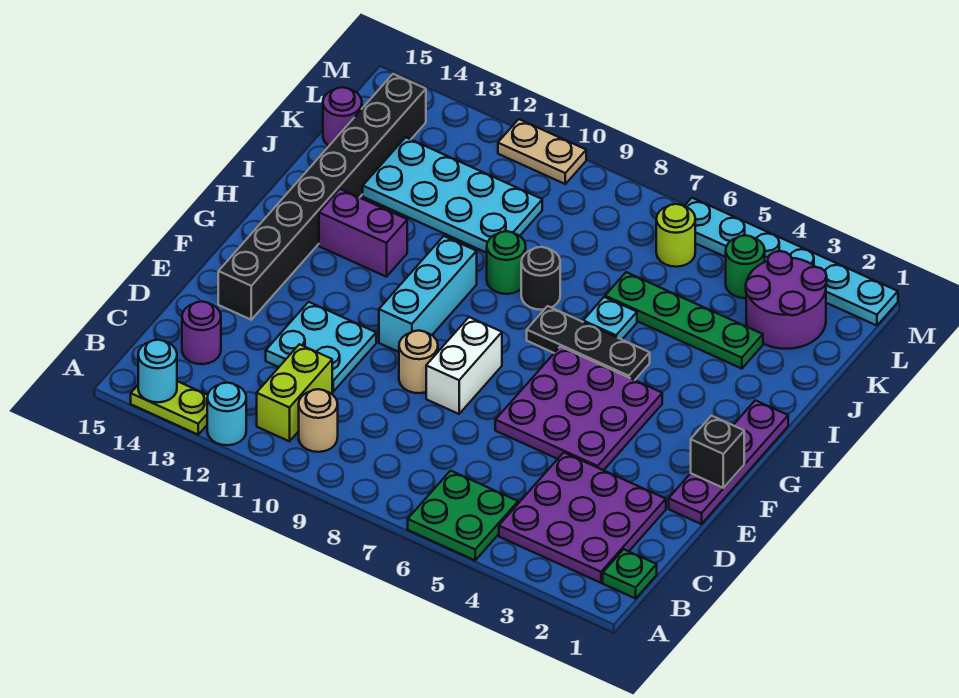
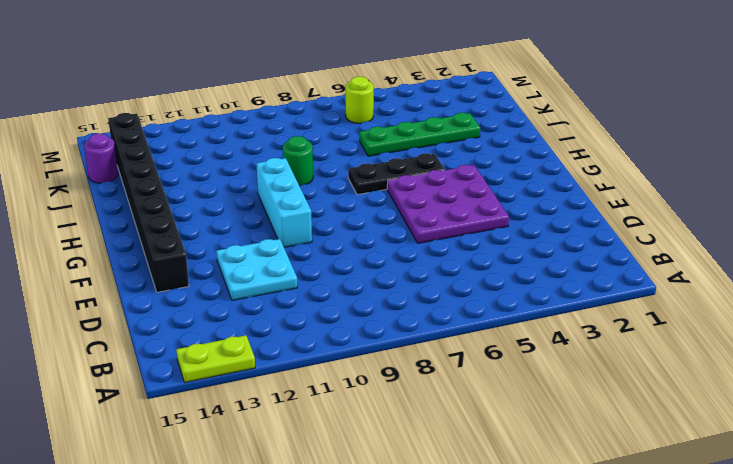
none -> green 2x2 plate [408,471,518,560]
none -> cyan 1x1 round brick [207,383,246,445]
none -> green 1x1 plate [603,549,657,599]
none -> purple 3x3 plate [499,453,666,583]

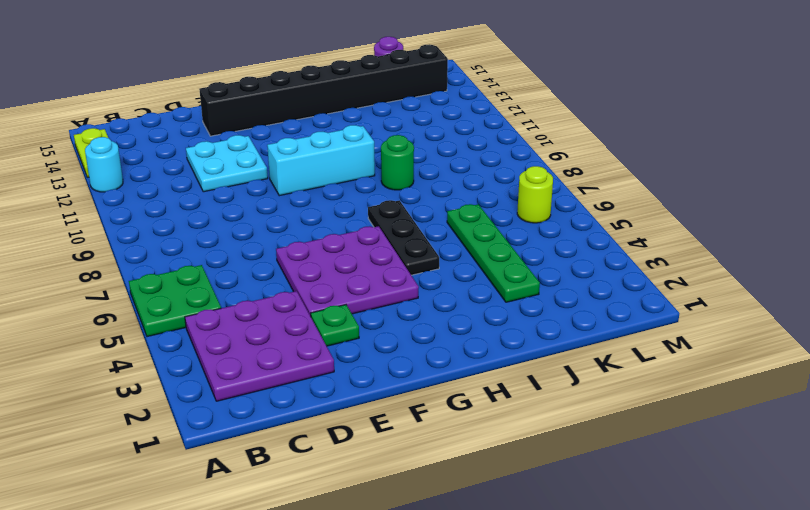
green 1x1 plate [311,305,359,346] -> green 1x1 plate moved to [603,549,657,599]
none -> tan 1x1 round brick [299,389,338,452]
none -> lime 1x2 brick [257,344,332,441]
none -> purple 1x1 round brick [182,302,221,364]
none -> purple 1x4 plate [669,400,788,524]

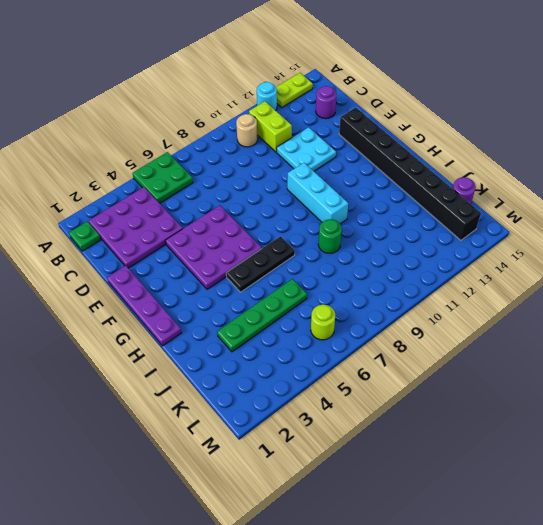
none -> white 1x2 brick [426,317,502,414]
none -> tan 1x1 round brick [399,331,438,393]
none -> purple 1x2 brick [319,189,407,277]
none -> cyan 1x1 plate [583,297,637,339]

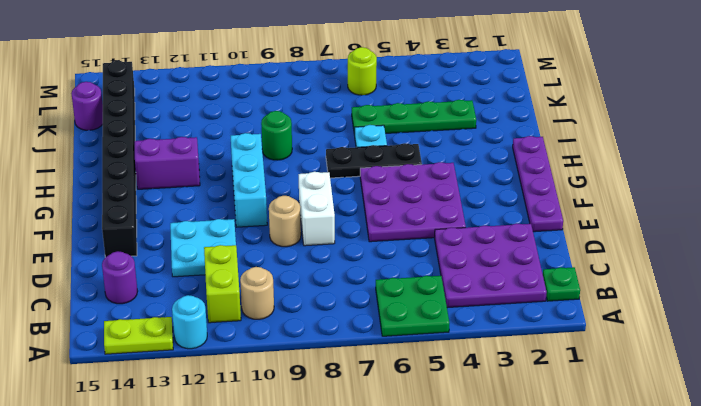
none -> black 1x1 round brick [521,247,560,310]
none -> cyan 2x4 plate [363,137,542,253]
none -> purple 2x2 round brick [746,251,827,349]
none -> green 1x1 round brick [726,235,765,298]

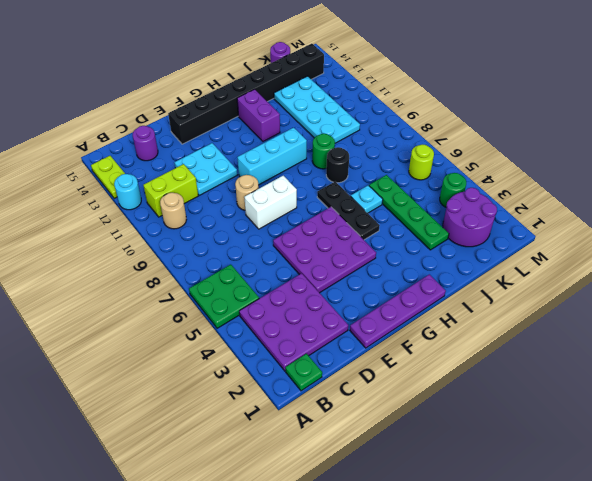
none -> cyan 1x6 plate [685,198,898,326]
none -> tan 1x2 plate [498,119,586,184]
none -> cyan 1x1 round brick [138,340,177,402]
none -> black 1x1 brick [691,416,744,488]

